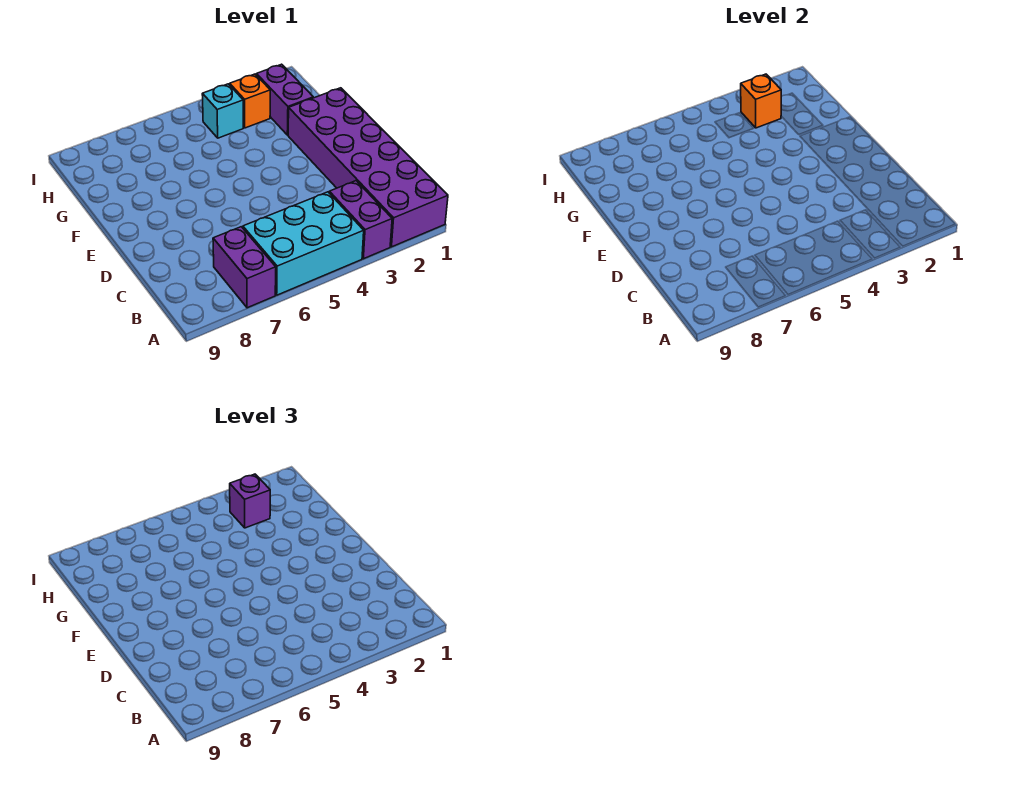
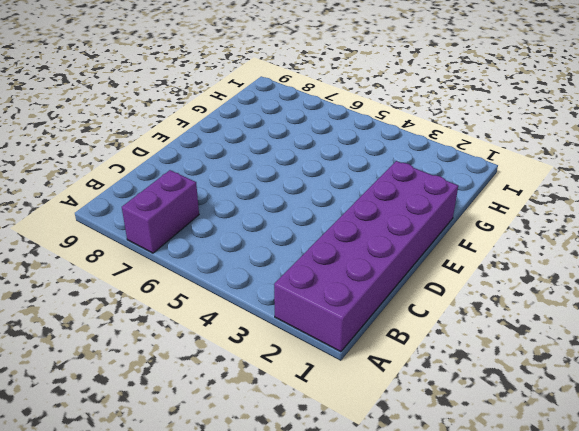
none -> purple 1x2 brick [329,181,392,259]
none -> cyan 2x3 brick [243,192,364,295]

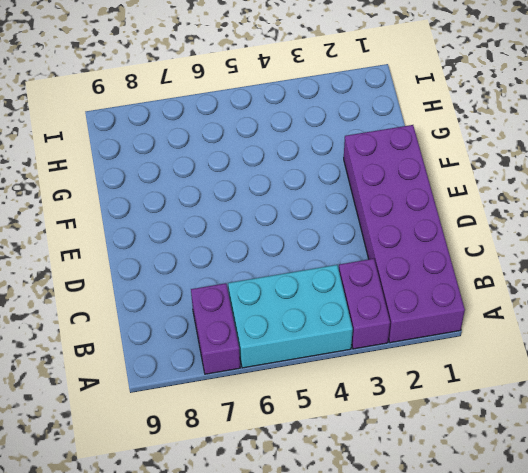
none -> purple 1x2 brick [257,64,313,135]
none -> orange 1x1 brick [230,74,270,128]

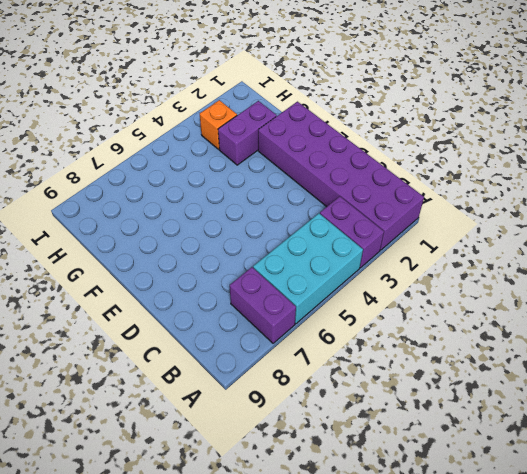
purple 1x2 brick [218,101,277,165] -> purple 1x2 brick turned to [257,64,313,135]
none -> cyan 1x1 brick [202,84,243,138]
none -> orange 1x1 brick [741,74,781,128]

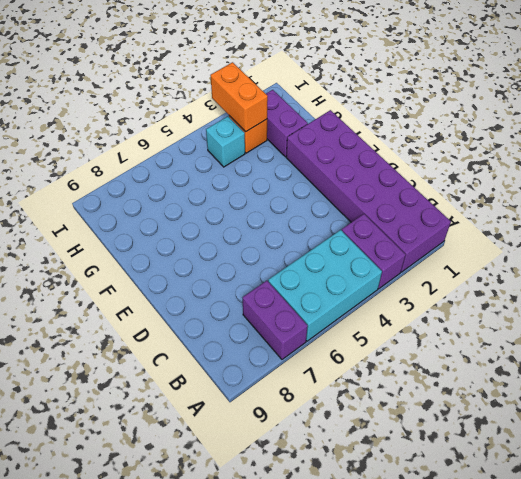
orange 1x2 brick [210,62,268,132] -> orange 1x1 brick [741,74,781,128]
none -> purple 1x1 brick [230,474,270,528]

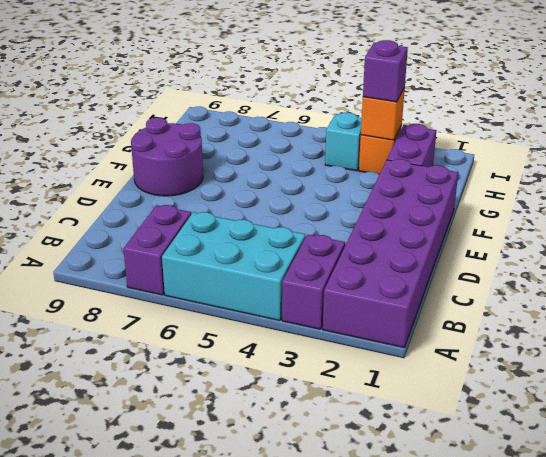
purple 2x2 round brick [131,118,203,196] -> none

